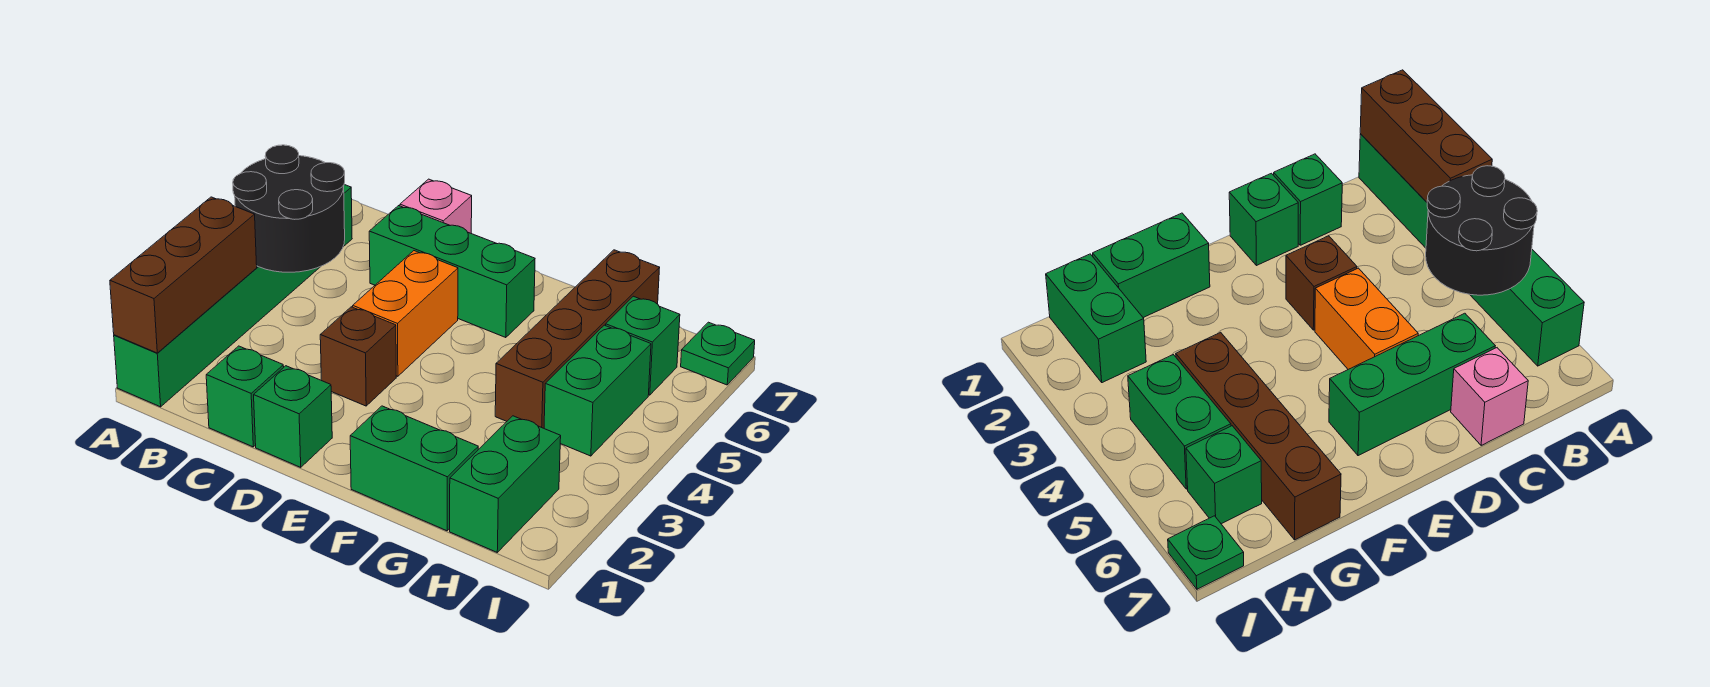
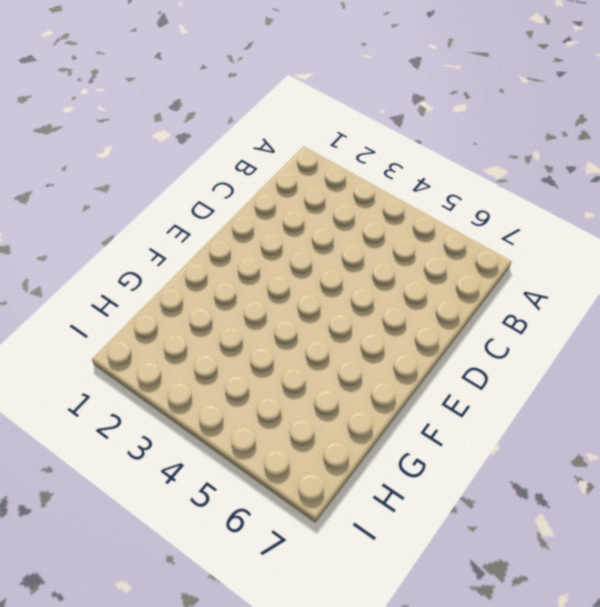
none -> green 1x6 brick [114,185,352,407]
none -> green 1x1 brick [206,346,284,447]
none -> green 1x3 brick [369,206,535,338]

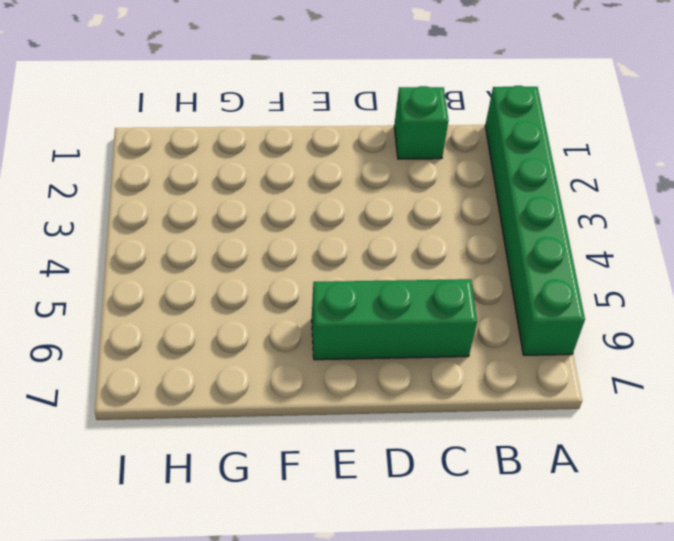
none -> pink 1x1 brick [400,179,472,233]
none -> green 1x1 brick [254,366,332,467]
none -> brown 1x1 brick [320,307,396,406]

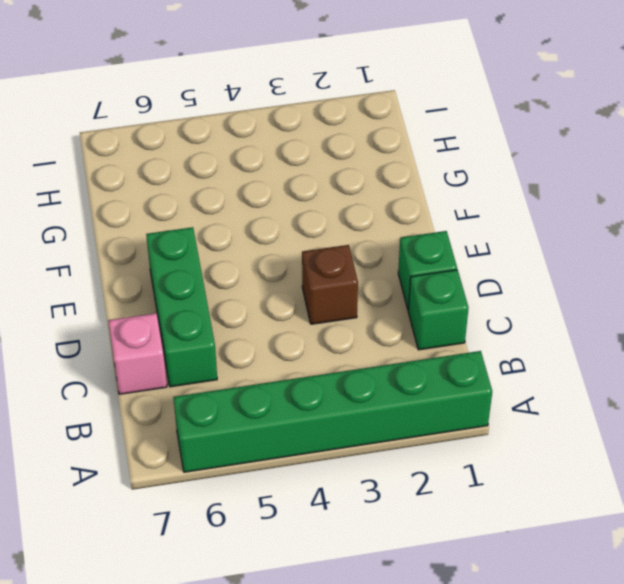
none -> orange 1x2 brick [353,251,458,376]
none -> green 1x2 brick [350,406,478,531]
none -> brown 1x4 brick [495,250,660,428]

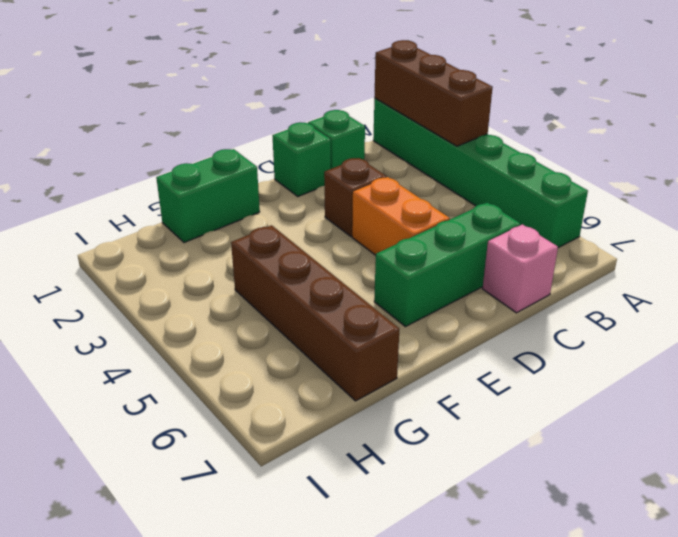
none -> green 1x2 brick [450,416,561,552]
none -> green 1x2 brick [544,325,651,456]
none -> green 1x1 brick [606,296,680,395]

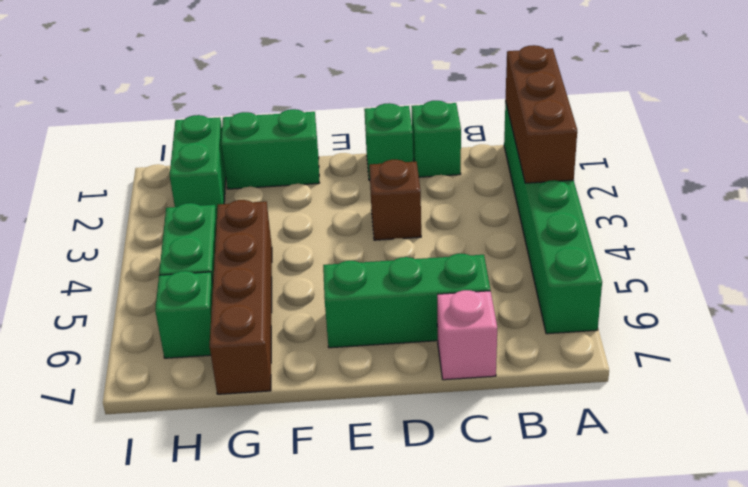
none -> orange 1x2 brick [353,251,458,376]
none -> green 1x1 plate [681,322,755,385]
none -> black 2x2 round brick [233,145,345,272]

